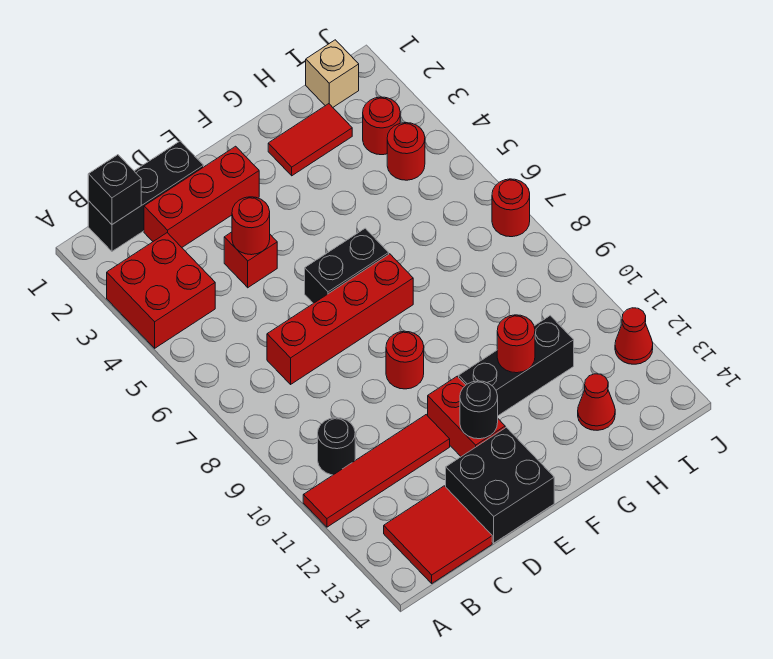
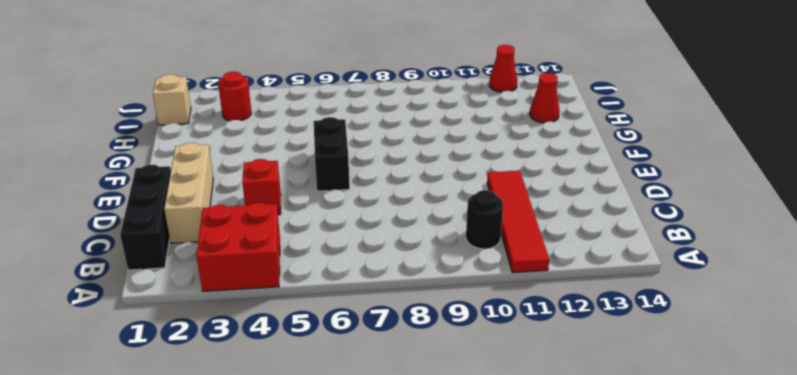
tan 1x3 brick [164,143,213,243] -> red 1x3 brick [144,146,259,247]
none -> red 2x2 tile [384,486,492,583]
none -> red 1x4 brick [267,254,413,384]
none -> black 2x2 brick [446,427,554,543]

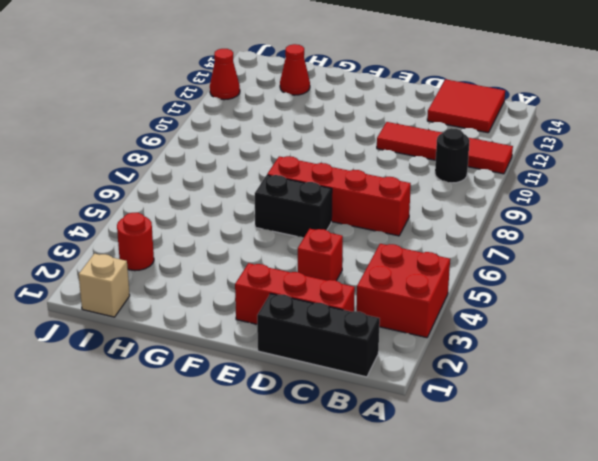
none -> black 2x2 brick [446,427,554,543]
none -> red 1x1 round brick [386,331,424,389]
none -> red 1x2 brick [428,376,505,457]

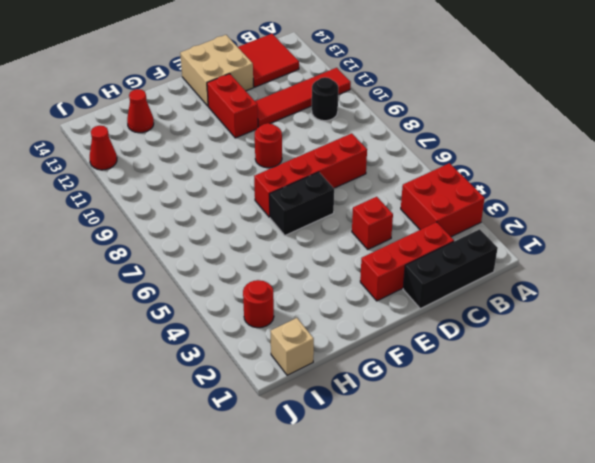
tan 2x2 brick [180,35,254,106] -> black 2x2 brick [446,427,554,543]
none -> black 1x3 brick [459,316,574,416]
none -> red 1x2 tile [268,104,352,176]
none -> red 1x1 round brick [387,123,425,180]

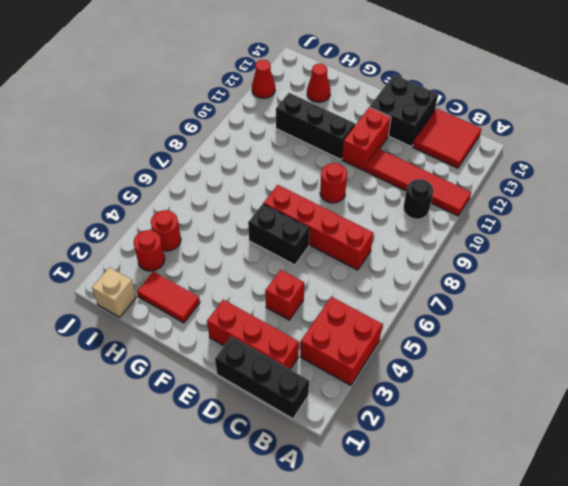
none -> red 1x1 round brick [492,179,530,237]
none -> black 1x1 brick [88,155,141,224]
none -> red 1x1 round brick [232,197,270,255]

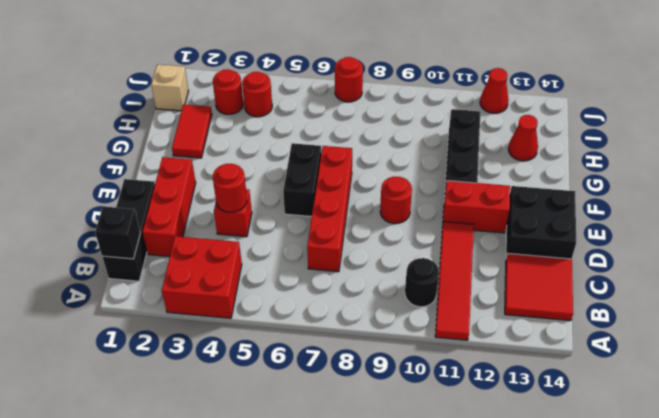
none -> black 1x1 round brick [460,381,498,439]
none -> red 1x1 round brick [497,315,535,373]

